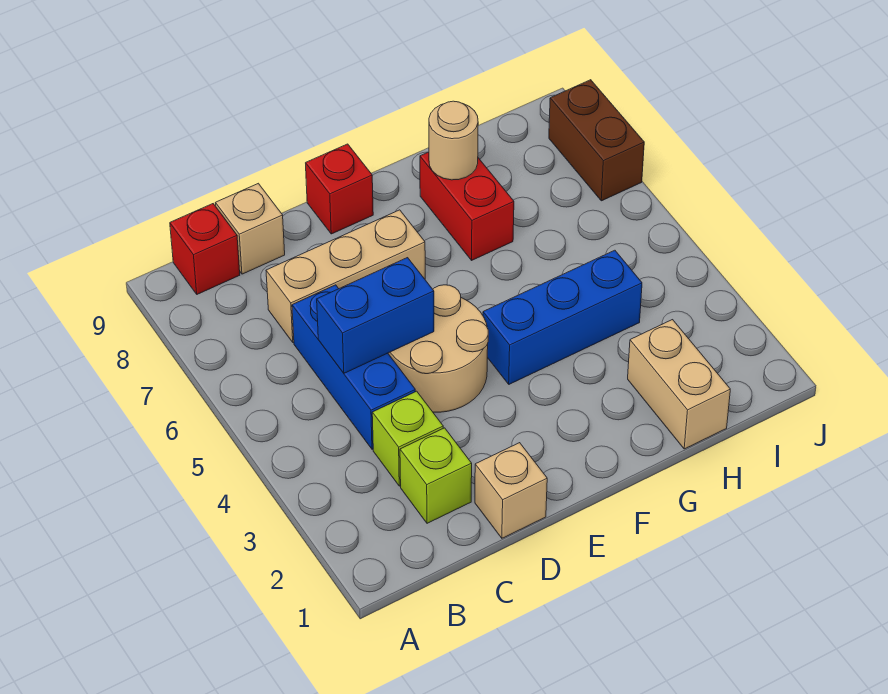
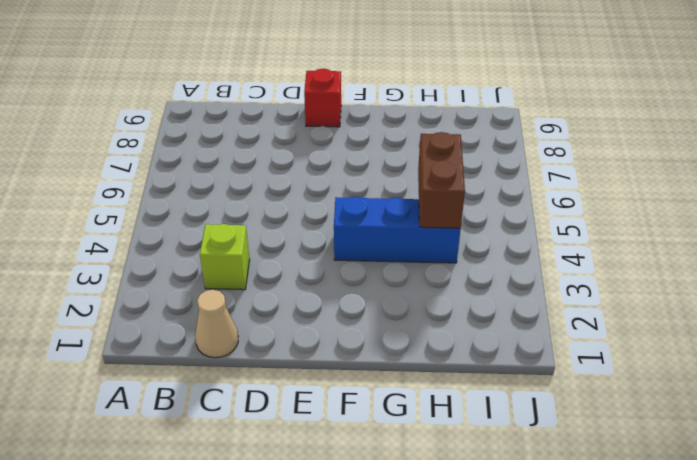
tan 1x1 cone [195,290,238,358] -> none
brown 1x2 brick [418,132,465,228] -> brown 1x2 brick moved to [549,80,644,201]
none -> red 1x1 brick [170,204,240,294]
none -> lime 1x1 brick [400,428,472,523]
none -> blue 1x3 brick [292,285,415,449]

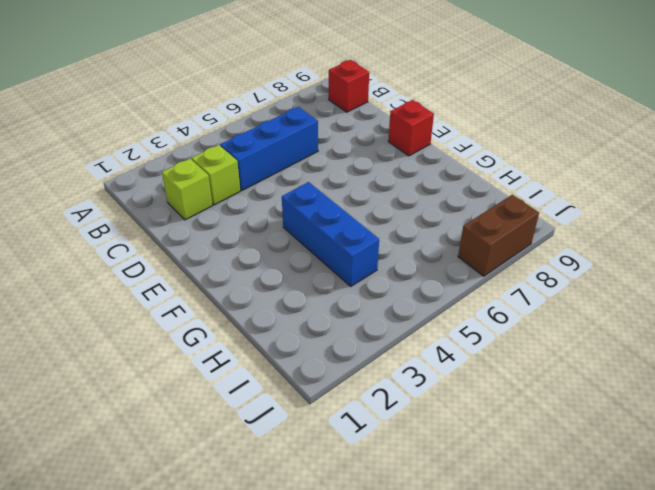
none -> tan 1x3 brick [266,210,425,343]
none -> tan 1x1 brick [216,183,285,274]
none -> tan 1x1 brick [475,443,547,538]

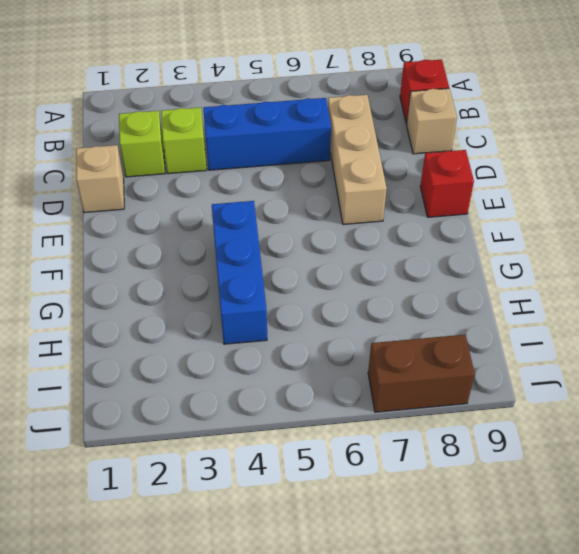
none -> tan 2x2 round brick [388,285,488,412]
none -> red 1x2 brick [420,152,514,260]
none -> tan 1x2 brick [628,320,730,449]

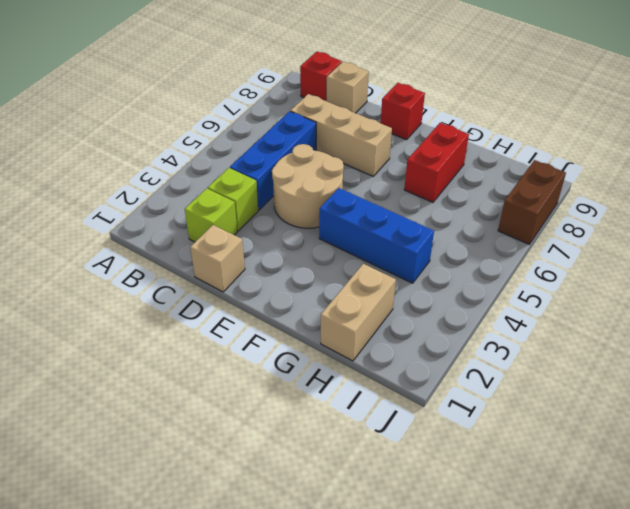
none -> blue 1x2 brick [317,258,434,373]
none -> tan 1x1 round brick [429,101,478,180]

